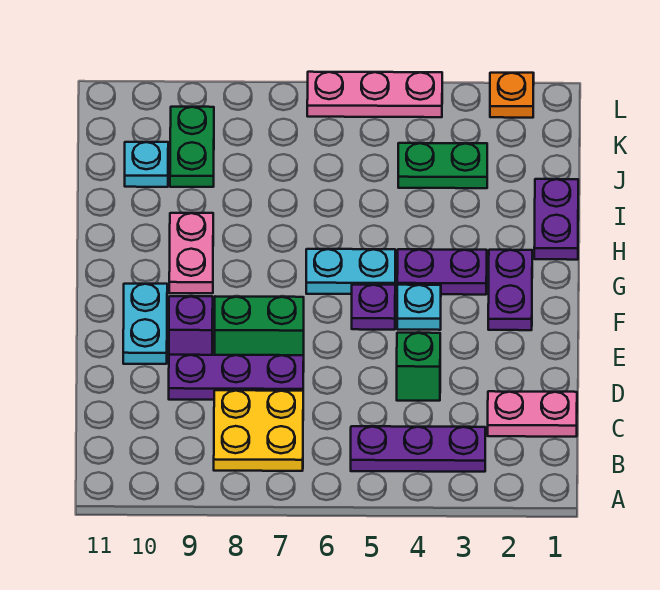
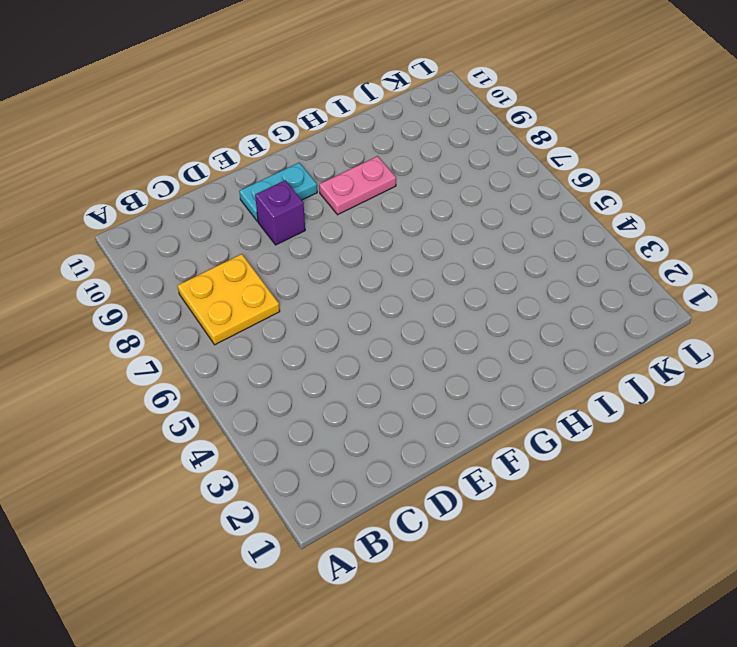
none -> purple 1x3 plate [351,426,485,472]
none -> pink 1x2 plate [488,391,577,437]
none -> green 1x1 brick [397,333,440,401]

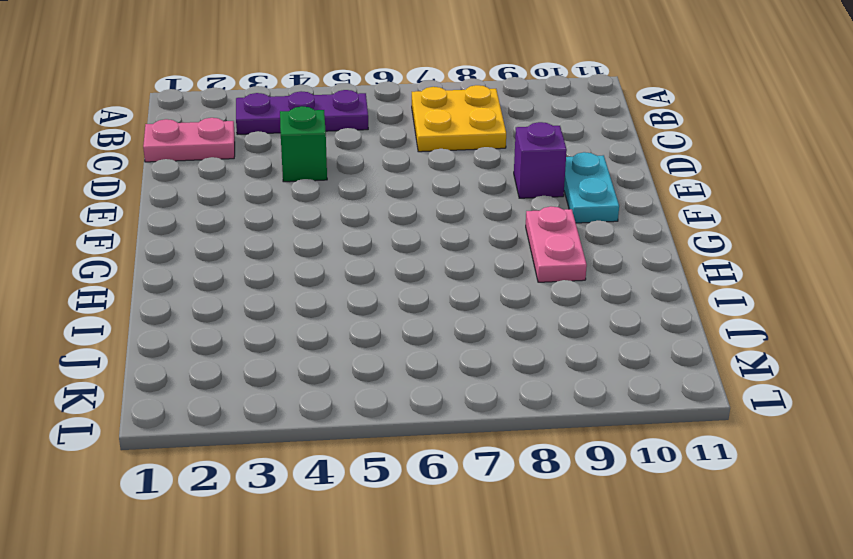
none -> purple 1x3 plate [169,355,304,400]
none -> green 1x2 brick [215,296,304,355]
none -> purple 1x2 plate [488,250,532,330]

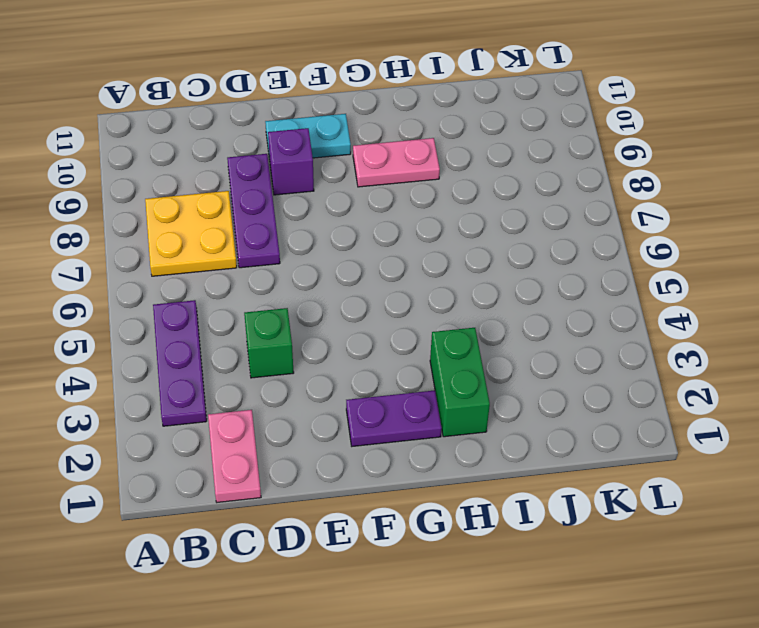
green 1x2 brick [430,328,490,437] -> green 1x2 brick moved to [215,296,304,355]
none -> cyan 1x1 plate [397,285,441,330]
none -> purple 1x1 plate [352,285,395,330]
none -> purple 1x2 plate [397,249,487,295]

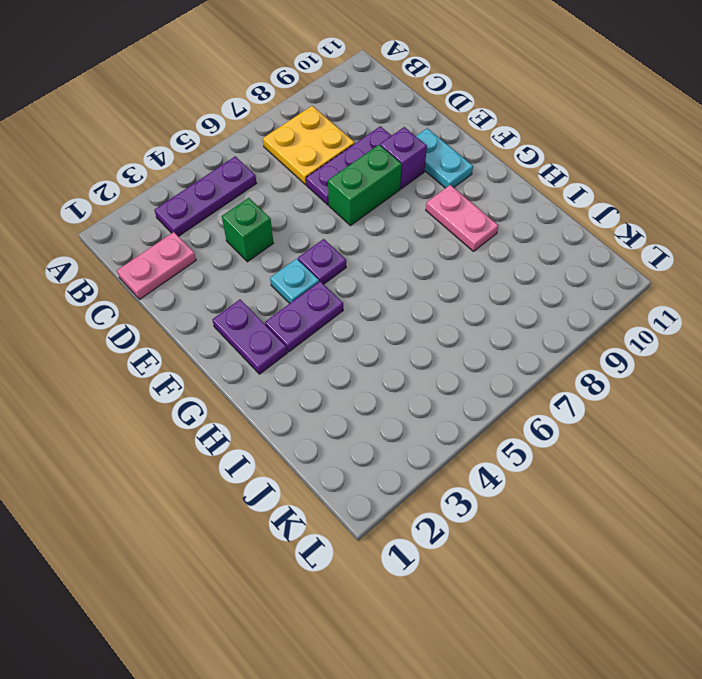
none -> cyan 1x2 plate [306,249,395,294]
none -> purple 1x2 plate [534,179,578,260]
none -> green 1x2 plate [398,143,487,188]

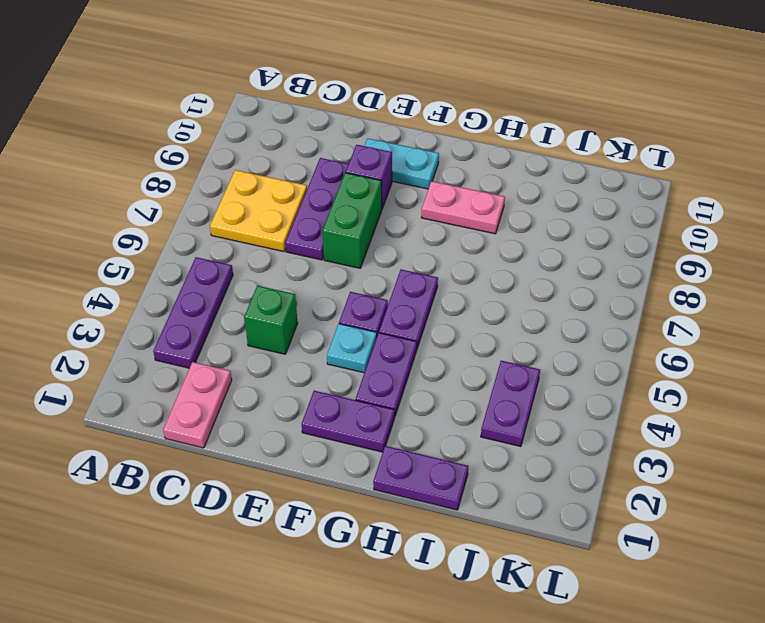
purple 1x2 plate [379,269,438,348] -> cyan 1x2 plate [306,249,395,294]
purple 1x2 plate [481,361,540,447] -> green 1x2 plate [398,143,487,188]
none -> green 1x2 plate [170,107,214,187]
none -> cyan 1x1 plate [125,142,168,187]
none -> orange 1x1 plate [490,73,534,118]

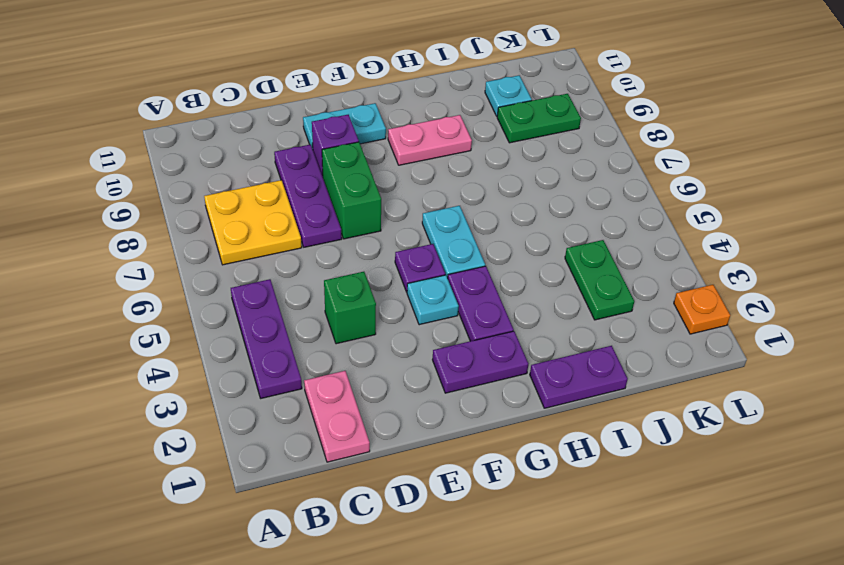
none -> pink 1x3 plate [307,72,442,117]

